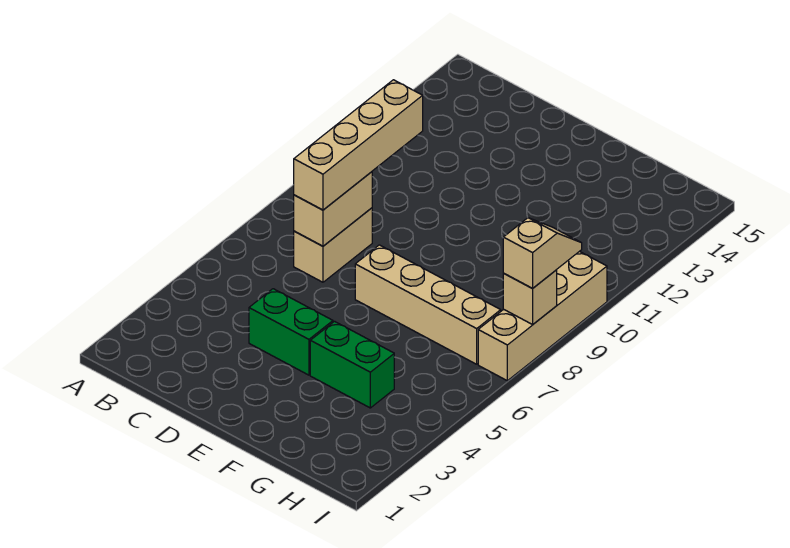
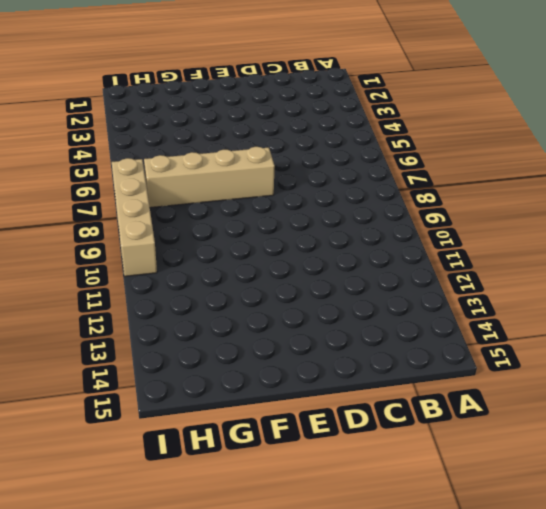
none -> tan 1x2 brick [294,208,372,282]
none -> green 1x2 brick [249,289,333,375]

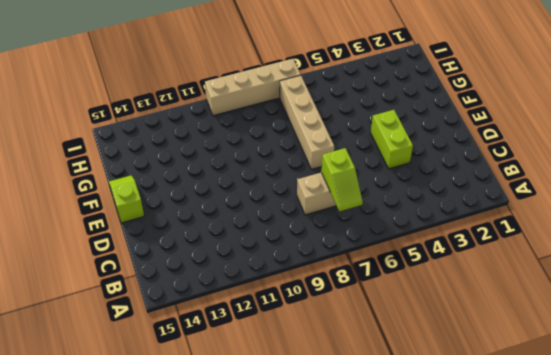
lime 1x2 slope [321,148,363,211] -> tan 1x2 brick [294,172,372,246]
lime 1x2 brick [371,110,413,169] -> green 1x2 brick [249,289,333,375]
lime 1x2 slope [109,175,144,223] -> none
none -> green 1x2 brick [310,321,394,408]
none -> tan 1x1 brick [503,270,557,324]

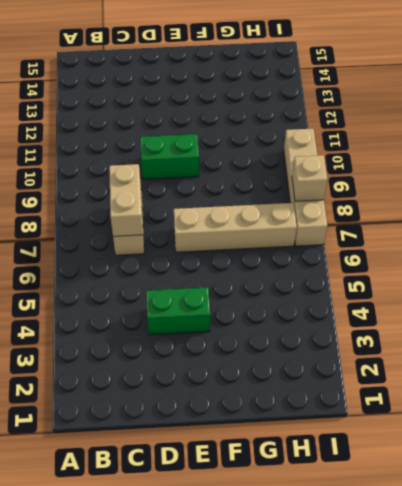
green 1x2 brick [140,134,199,179] -> green 1x2 brick moved to [310,321,394,408]
none -> tan 1x4 brick [294,80,423,210]
none -> tan 1x2 slope [503,218,582,288]

